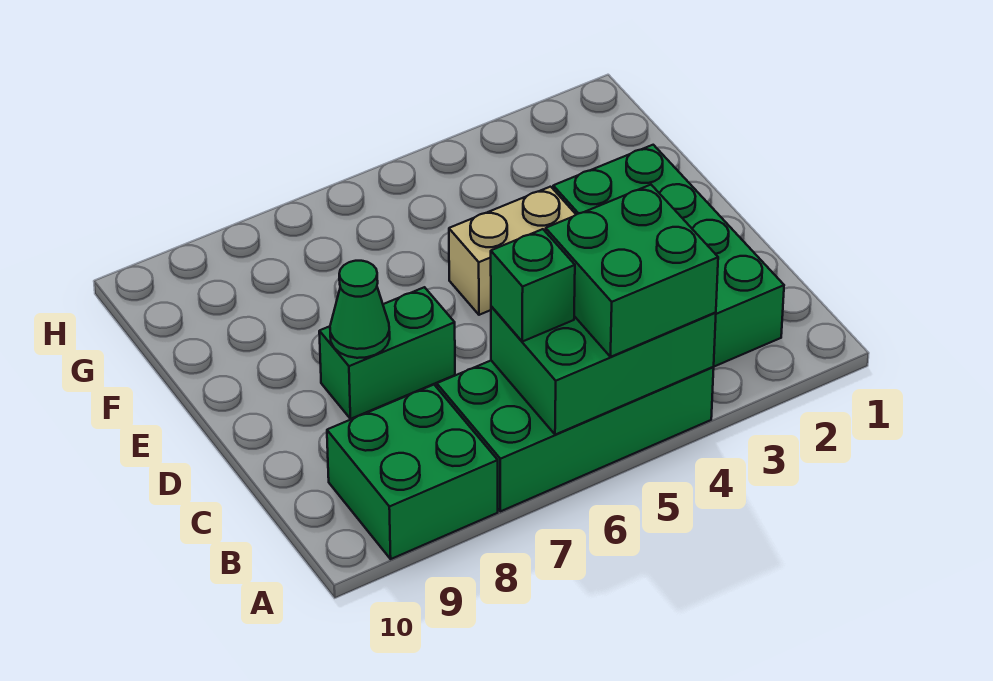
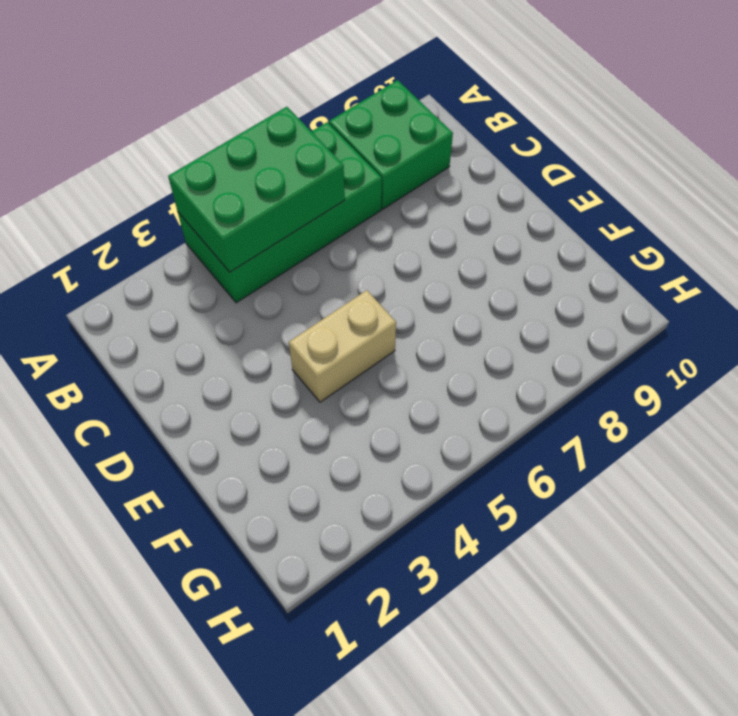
none -> green 2x4 brick [553,145,784,367]
none -> green 1x2 brick [319,287,455,419]

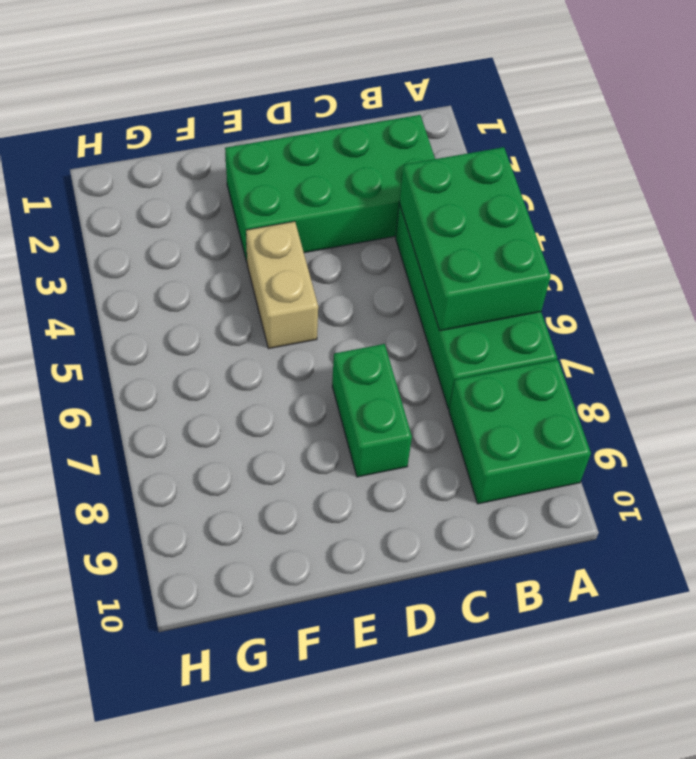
none -> green 1x1 cone [330,261,390,358]
none -> green 2x2 brick [546,185,718,357]

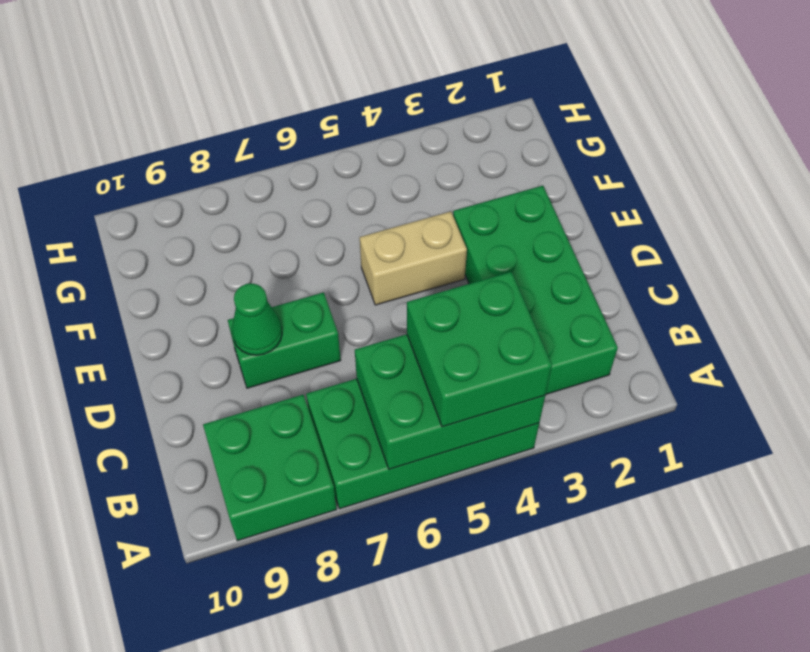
none -> green 1x1 brick [491,229,575,342]

